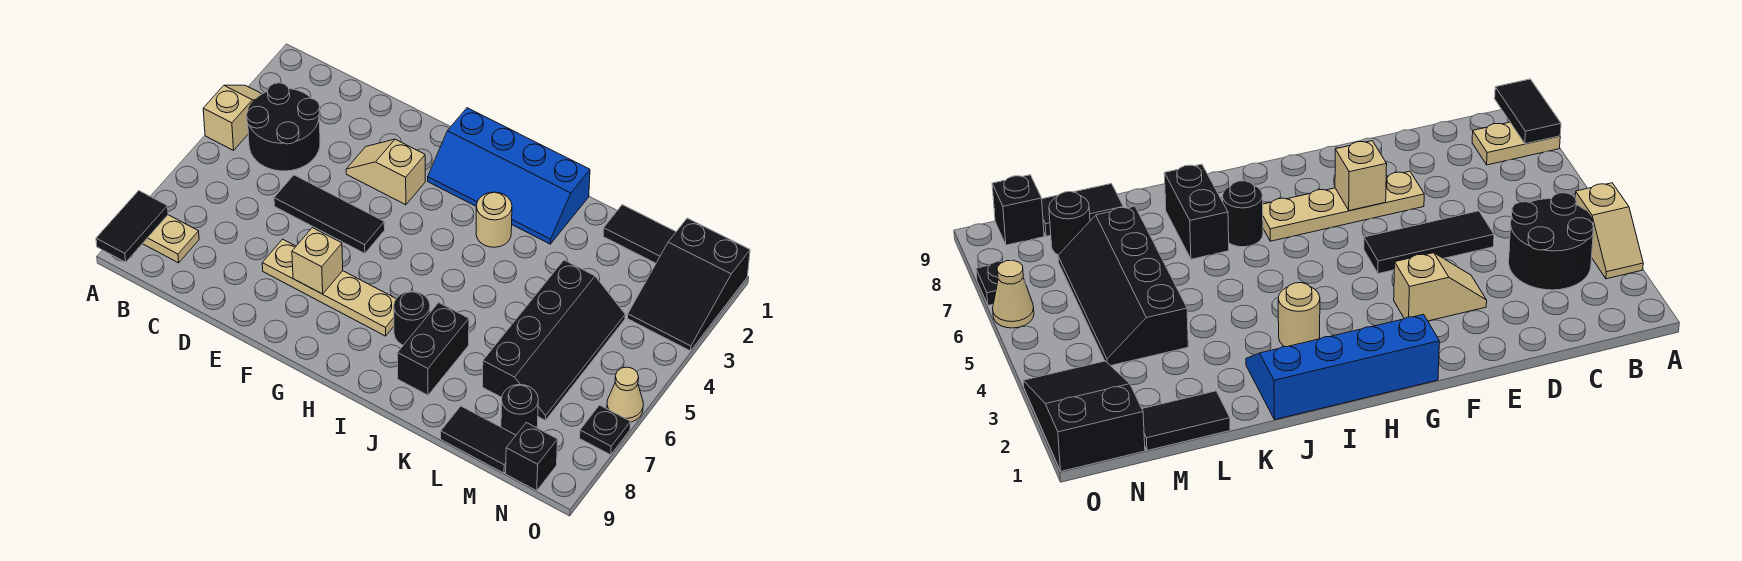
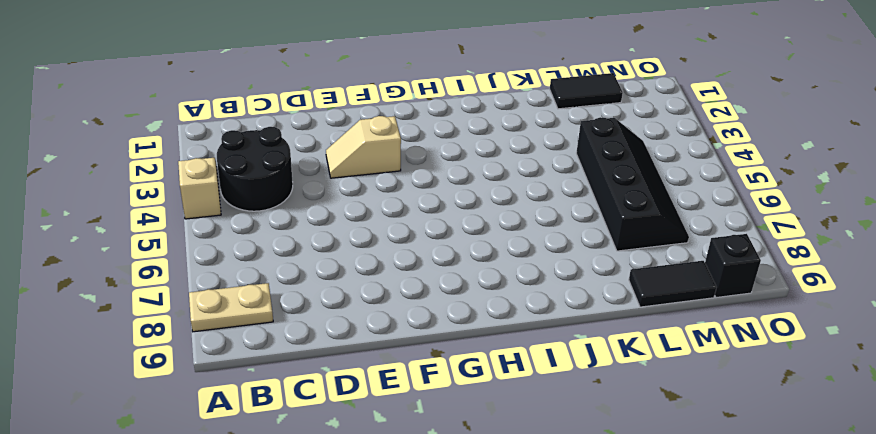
none -> black 1x3 tile [274,175,385,253]
none -> tan 1x4 plate [262,239,396,336]
none -> blue 2x4 slope [428,108,590,244]

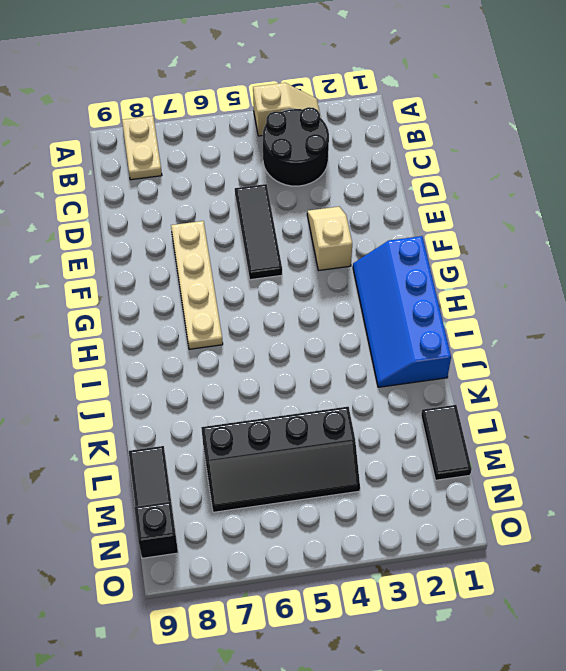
none -> tan 1x1 round brick [476,192,512,247]
none -> black 1x1 round brick [394,291,430,345]
none -> black 1x2 brick [397,303,469,395]

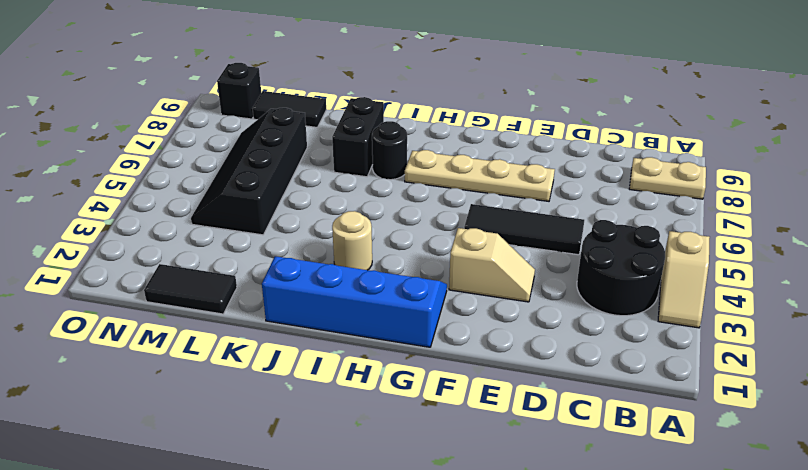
none -> black 1x1 round brick [501,385,538,435]
none -> black 2x3 slope [628,218,750,351]
none -> tan 1x1 cone [607,367,643,422]

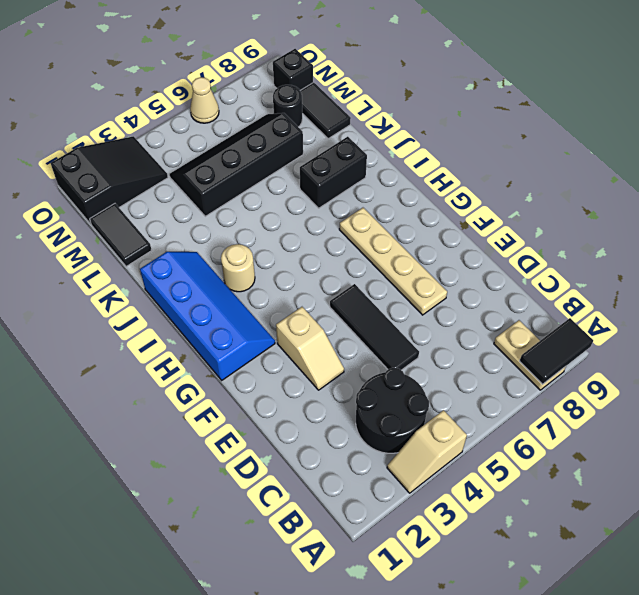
none -> black 1x1 round brick [394,291,430,345]
none -> black 1x1 plate [580,405,631,455]
none -> tan 1x1 brick [292,228,343,294]

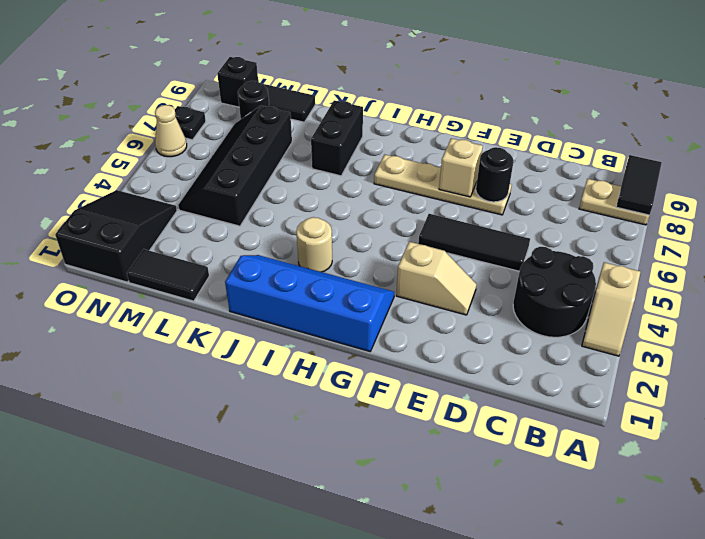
black 1x1 round brick [476,147,514,202] -> black 1x1 round brick moved to [394,291,430,345]

